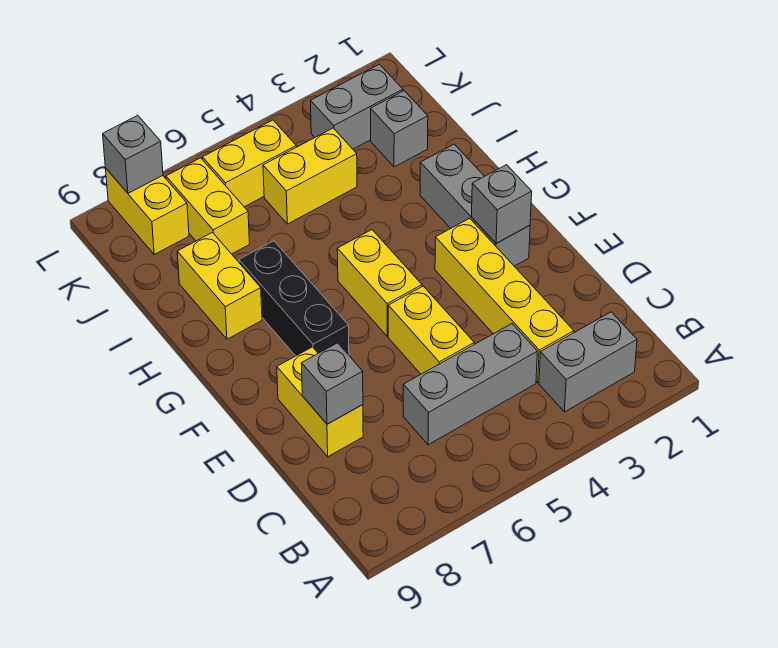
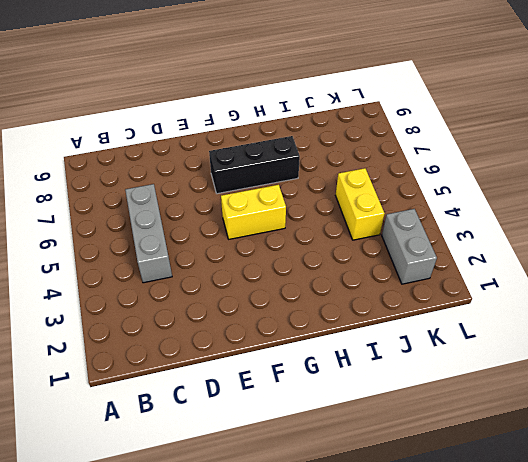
none -> grey 1x2 brick [539,312,637,412]
none -> yellow 1x4 brick [435,218,574,382]
none -> yellow 1x2 brick [388,286,474,374]

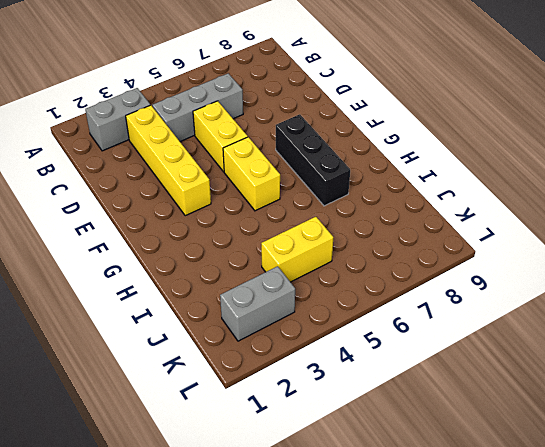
none -> yellow 1x2 brick [277,347,363,457]
none -> grey 1x3 brick [420,144,530,266]
none -> yellow 1x2 brick [177,233,262,339]

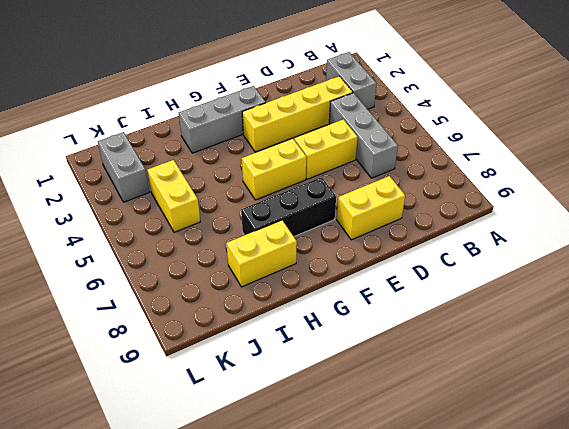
none -> grey 1x1 brick [371,91,428,167]
none -> yellow 1x2 brick [166,158,250,254]
none -> yellow 1x2 brick [203,120,296,207]

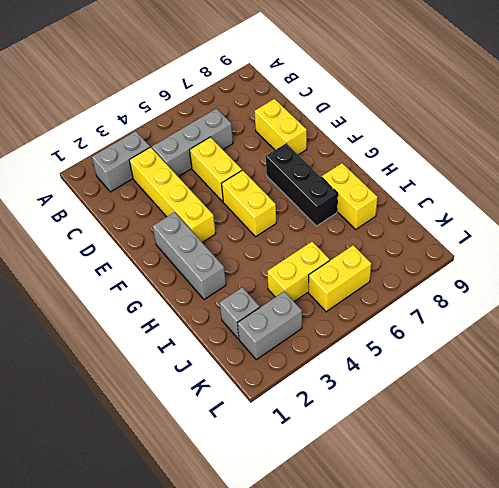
none -> yellow 1x2 brick [166,158,250,254]
none -> yellow 1x2 brick [106,169,189,254]
none -> grey 1x1 brick [302,343,363,424]

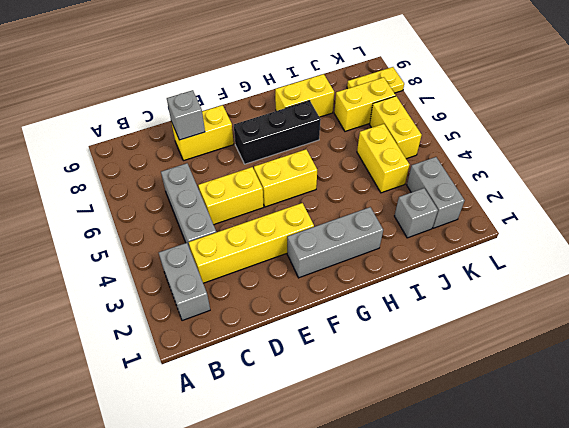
yellow 1x2 plate [347,67,404,93] -> yellow 1x2 brick [106,169,189,254]
none -> grey 1x1 brick [472,165,532,243]
none -> grey 1x1 brick [103,115,163,193]

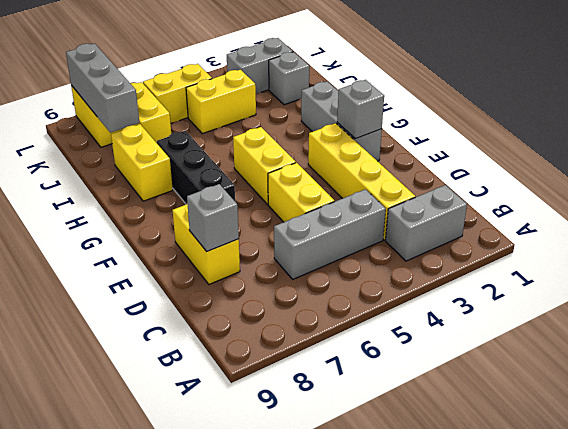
grey 1x3 brick [66,44,139,133] -> grey 1x1 brick [103,115,163,193]

